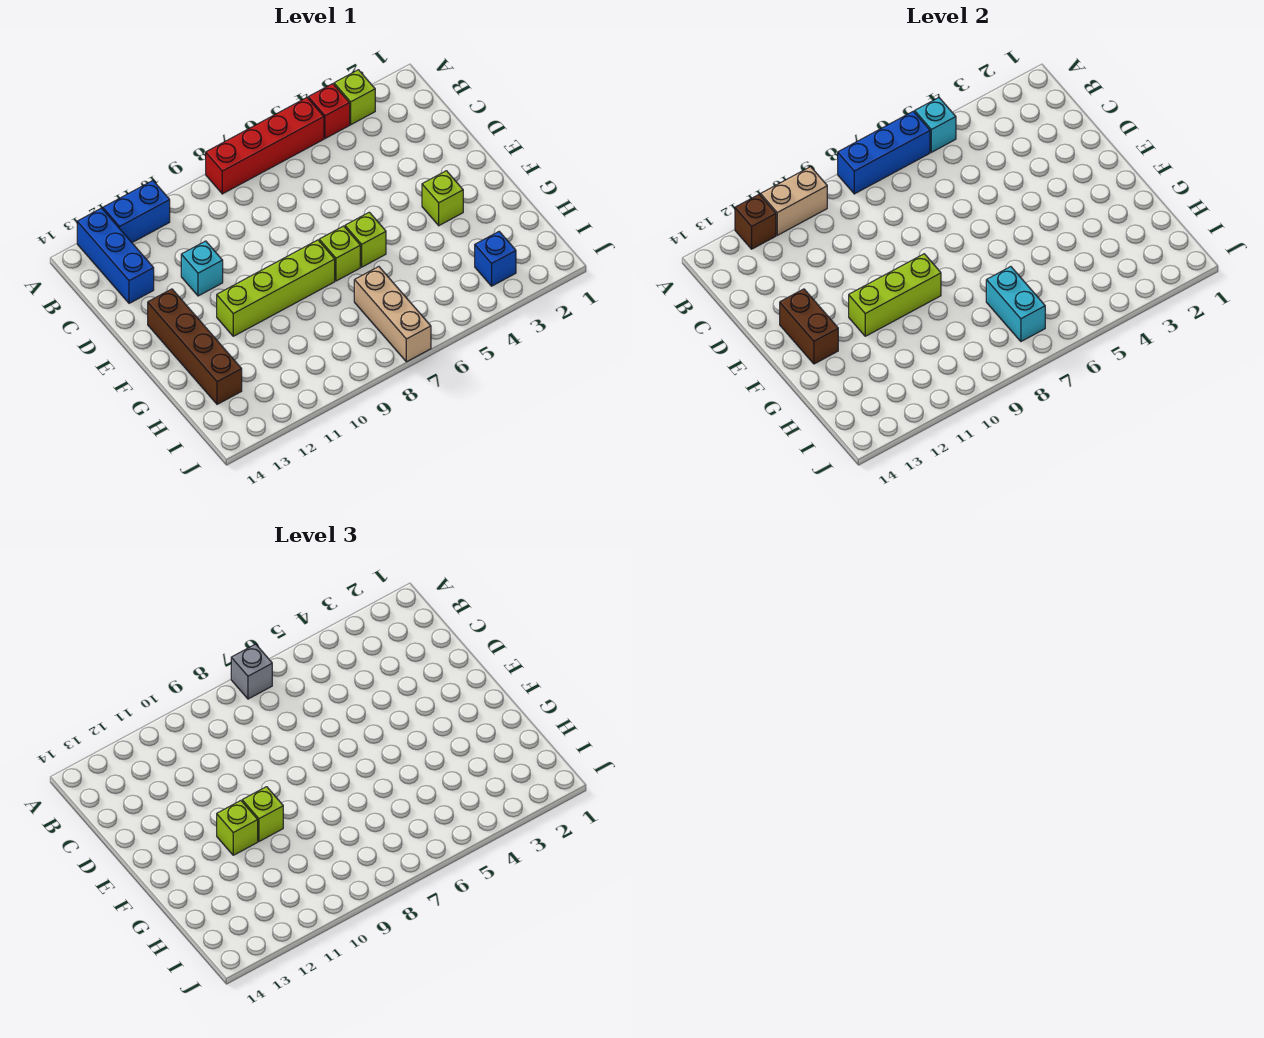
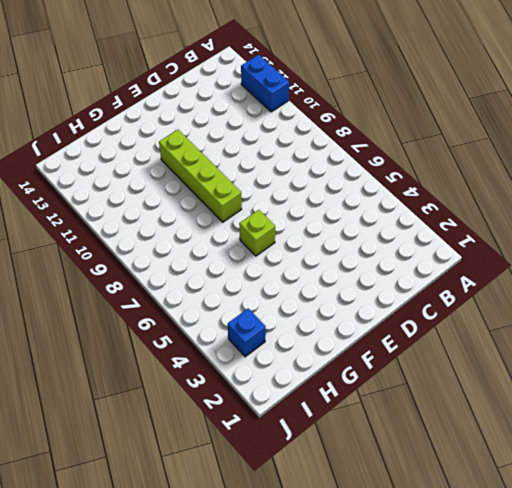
none -> lime 1x1 brick [334,70,375,125]
none -> red 1x1 brick [308,84,350,139]
none -> red 1x4 brick [206,98,324,194]

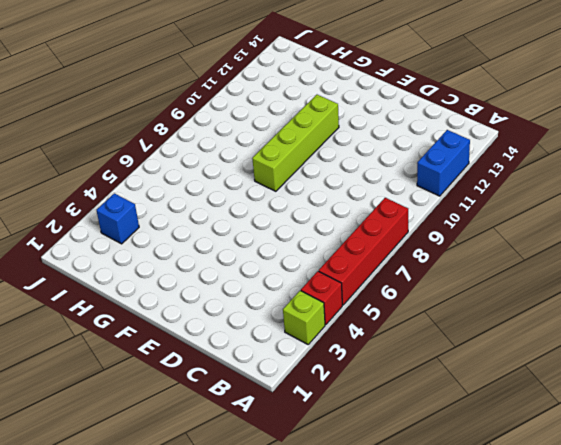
none -> blue 1x3 brick [77,208,154,303]
none -> cyan 1x1 brick [181,241,223,296]
none -> brown 1x4 brick [148,289,242,404]

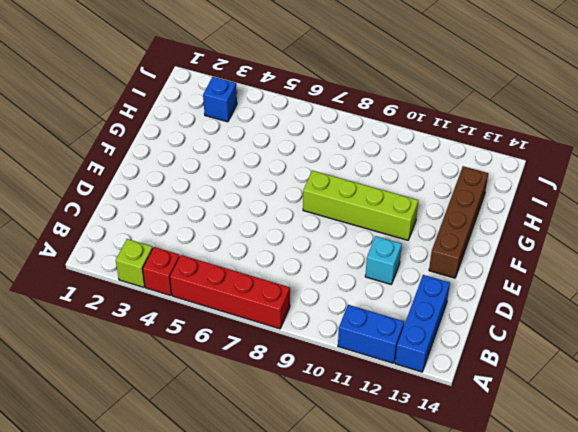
none -> lime 1x1 brick [422,171,463,226]
none -> lime 1x1 brick [345,212,386,267]
none -> lime 1x1 brick [319,226,360,281]

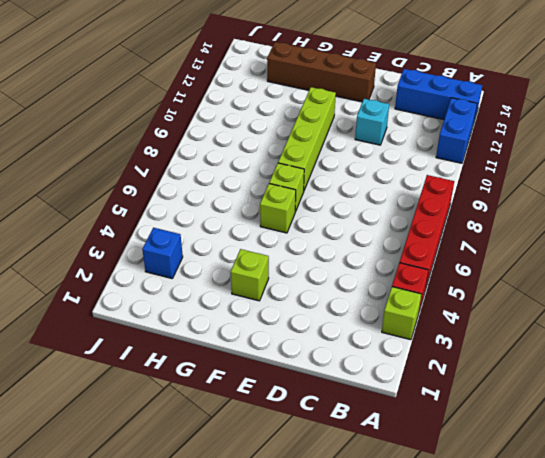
none -> tan 1x3 brick [354,267,431,362]
none -> cyan 1x1 brick [915,98,956,152]
none -> blue 1x3 brick [838,111,930,194]

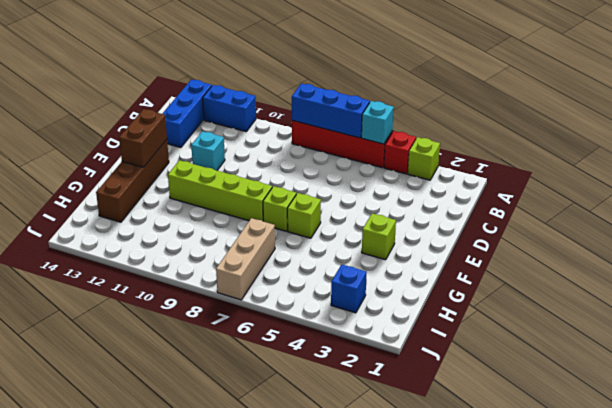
none -> tan 1x2 brick [761,167,827,235]
none -> brown 1x1 brick [735,194,776,249]
none -> lime 1x3 brick [849,254,941,336]

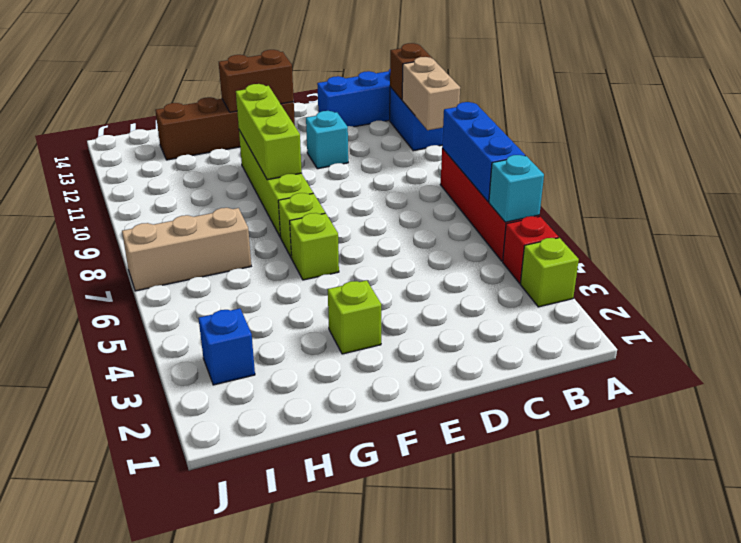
none -> cyan 1x2 brick [986,267,1045,341]
none -> grey 1x1 brick [231,644,272,699]
none -> lime 1x1 brick [242,787,283,841]

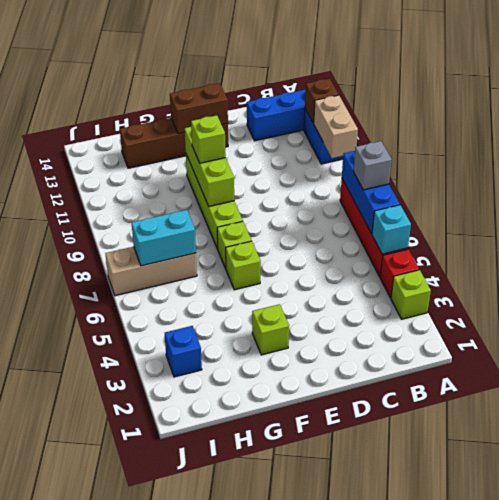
none -> cyan 1x1 brick [181,241,223,296]
none -> lime 1x1 brick [217,801,258,855]

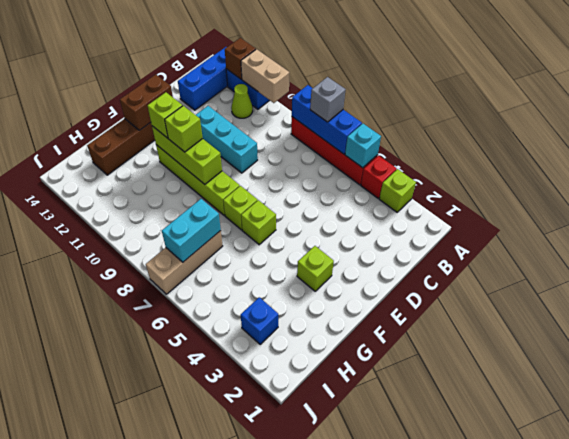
lime 1x1 cone [231,84,253,118] -> none
cyan 1x3 brick [196,106,258,173] -> cyan 1x1 brick [181,241,223,296]

